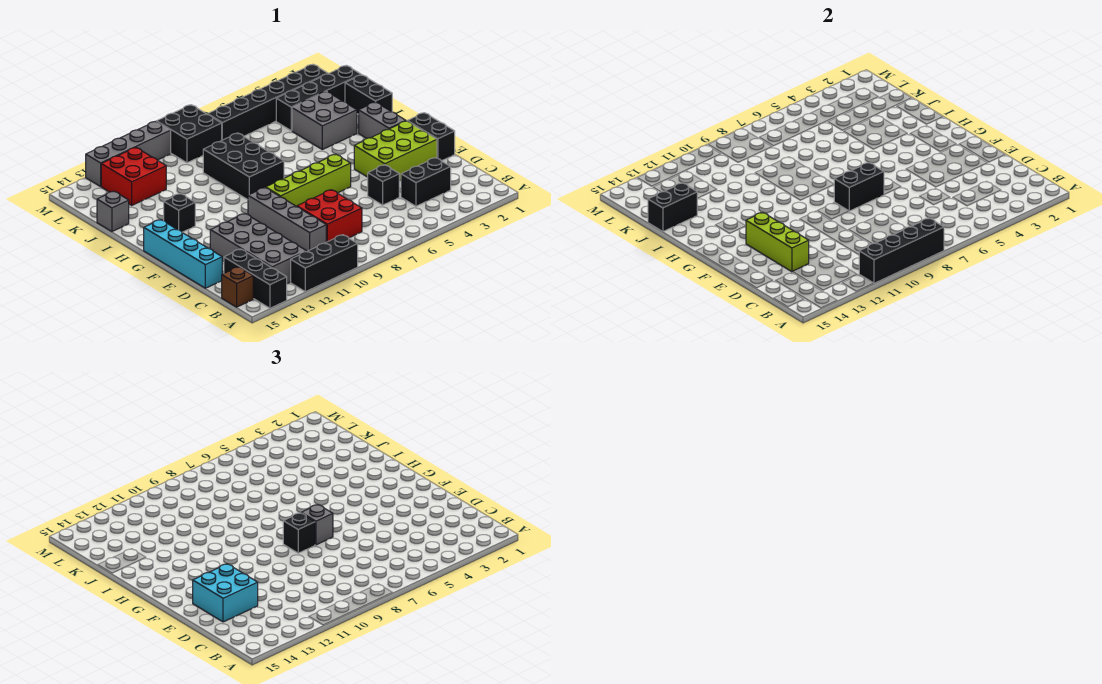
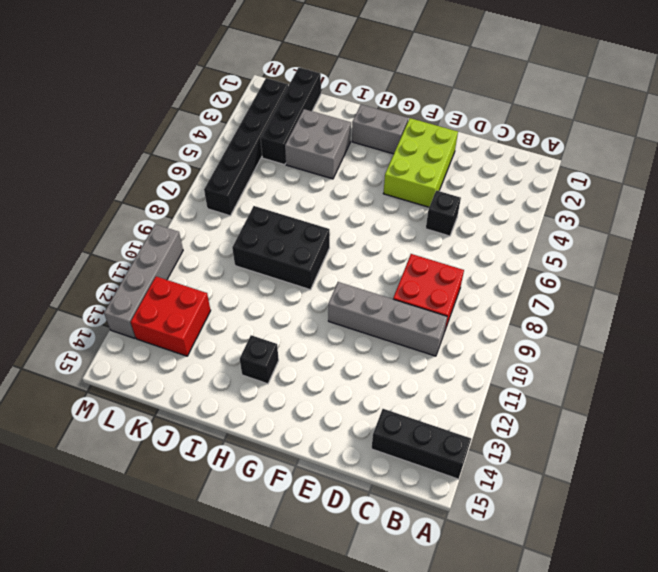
none -> black 1x3 brick [291,235,358,292]
none -> grey 2x4 brick [210,214,307,283]
none -> brown 1x1 brick [222,267,253,307]
none -> black 1x2 brick [401,158,451,206]

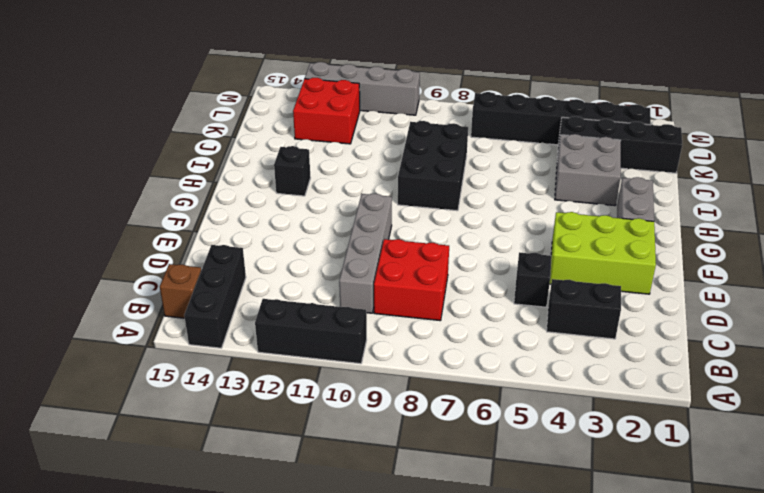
none -> grey 2x4 brick [210,214,307,283]
none -> cyan 1x4 brick [144,220,222,288]
none -> black 1x2 brick [408,113,455,161]
none -> lime 1x4 brick [266,154,351,207]

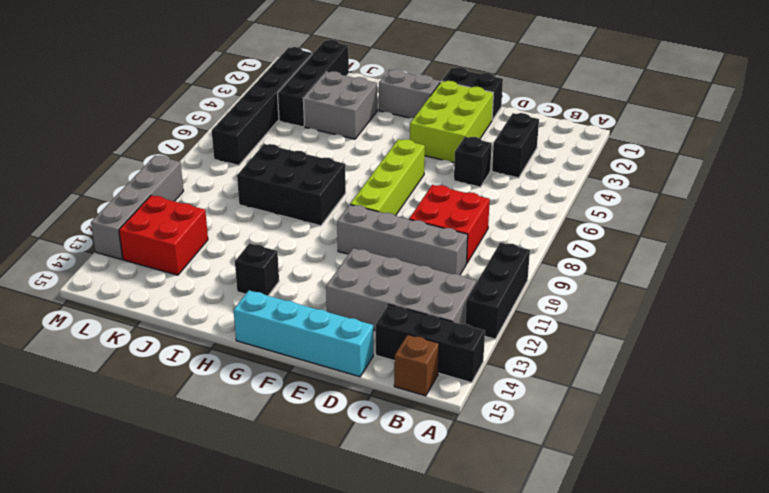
none -> black 1x2 brick [345,75,392,114]
none -> grey 1x1 brick [97,191,129,232]
none -> black 2x2 brick [157,105,222,163]
none -> black 1x4 brick [859,218,944,284]

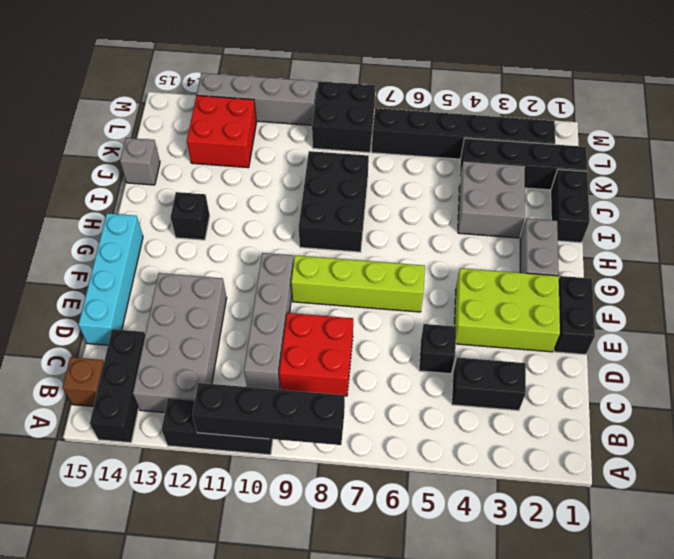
none -> lime 1x3 brick [746,212,809,272]
none -> black 1x2 brick [834,163,884,211]
none -> black 1x2 brick [648,183,697,232]
none -> cyan 2x2 brick [193,564,258,622]

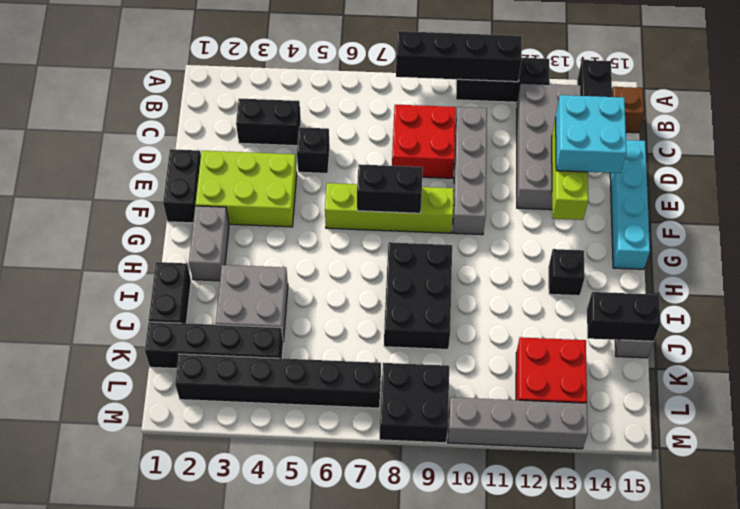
none -> grey 1x1 brick [301,505,333,545]
none -> black 1x1 brick [283,513,315,553]

